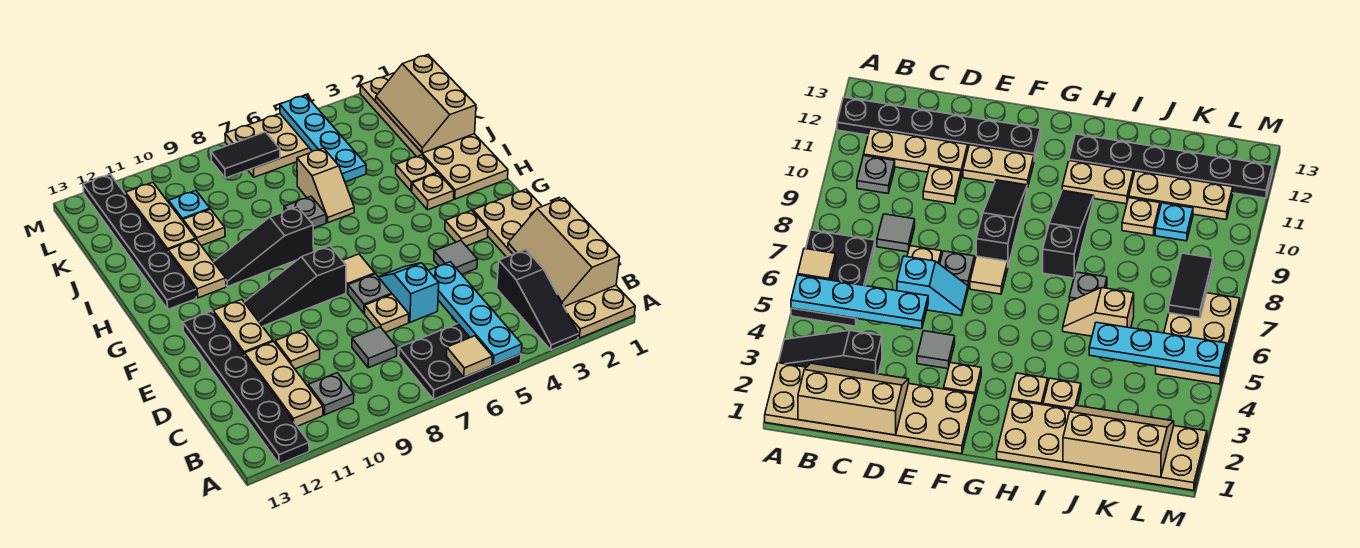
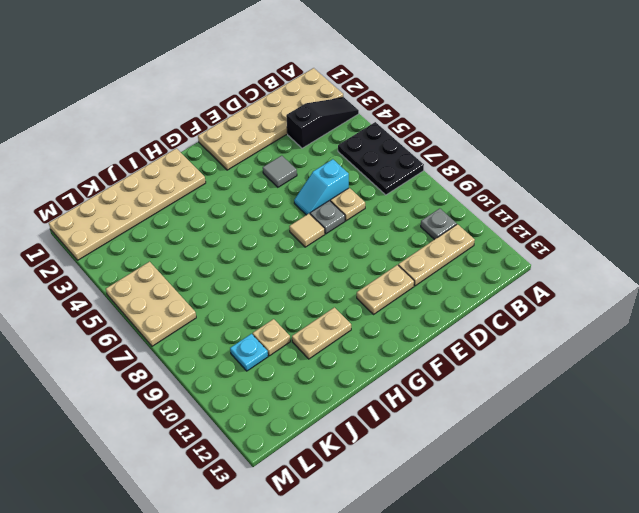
none -> black 1x6 plate [183,311,309,464]
none -> grey 1x1 tile [352,327,397,368]
none -> tan 1x1 plate [275,330,320,369]
none -> tan 1x1 plate [445,210,488,246]

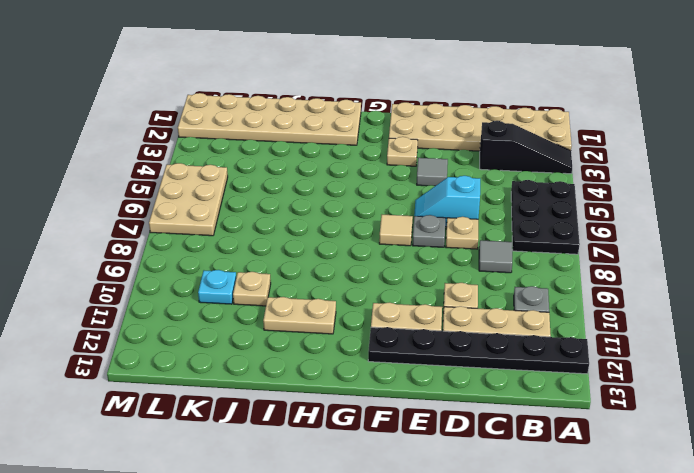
none -> black 1x3 slope [244,246,346,326]
none -> tan 1x1 plate [412,173,454,210]
none -> black 1x3 slope [214,207,314,286]
none -> black 1x6 plate [83,174,196,309]

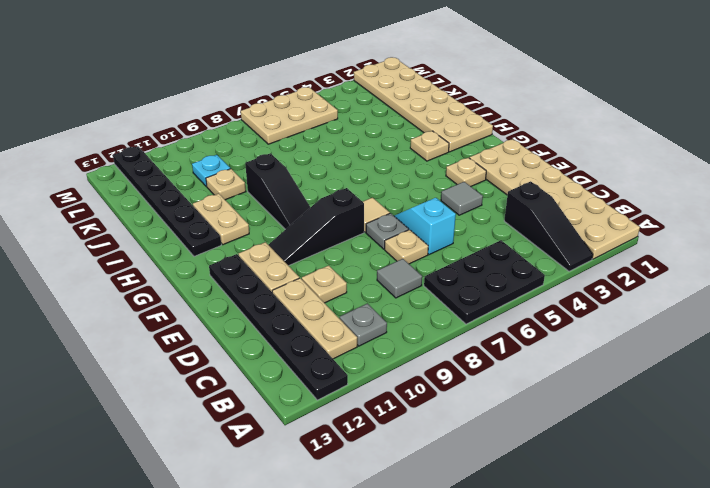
black 1x3 slope [245,153,310,230] -> black 1x3 slope turned to [214,207,314,286]
none -> tan 1x1 plate [396,155,437,191]
none -> tan 1x2 slope [297,148,354,223]
none -> grey 1x1 plate [284,196,326,228]
none -> tan 1x3 plate [126,182,196,251]

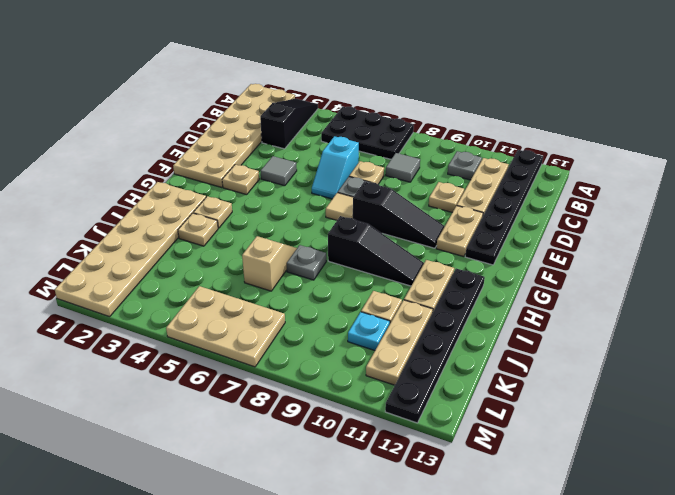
none -> cyan 1x4 plate [428,262,522,365]
none -> tan 1x1 tile [446,336,493,377]
none -> tan 2x3 slope [508,198,620,307]
none -> tan 2x3 slope [376,55,476,153]

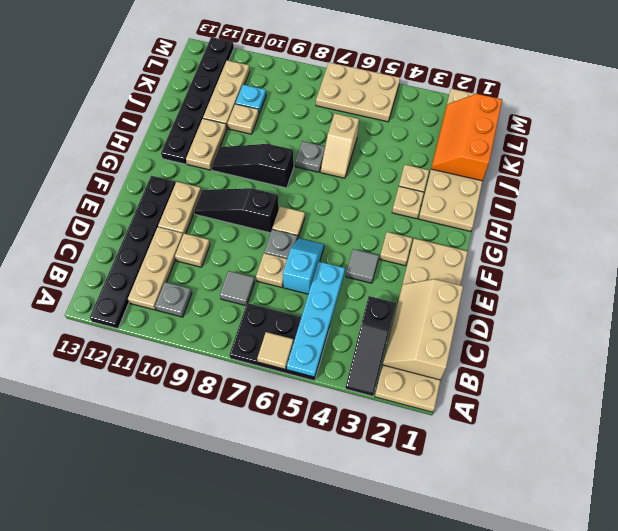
orange 2x3 slope [431,94,502,181] -> tan 2x3 slope [376,55,476,153]
none -> cyan 1x4 plate [280,95,366,182]
none -> black 1x2 tile [211,132,280,178]

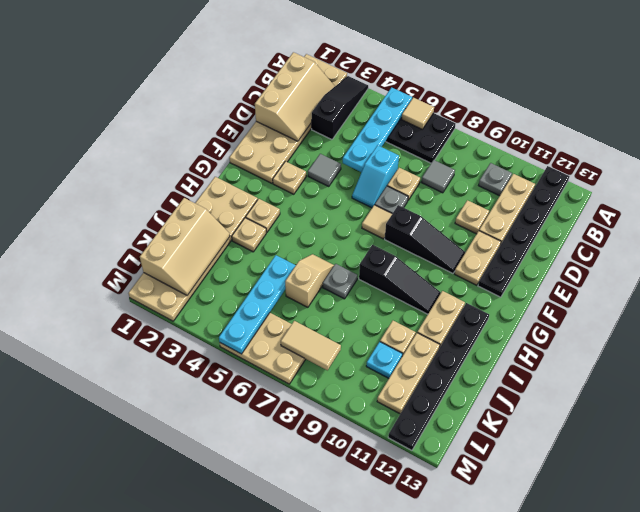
tan 1x2 tile [281,321,341,370] -> black 1x2 tile [211,132,280,178]

